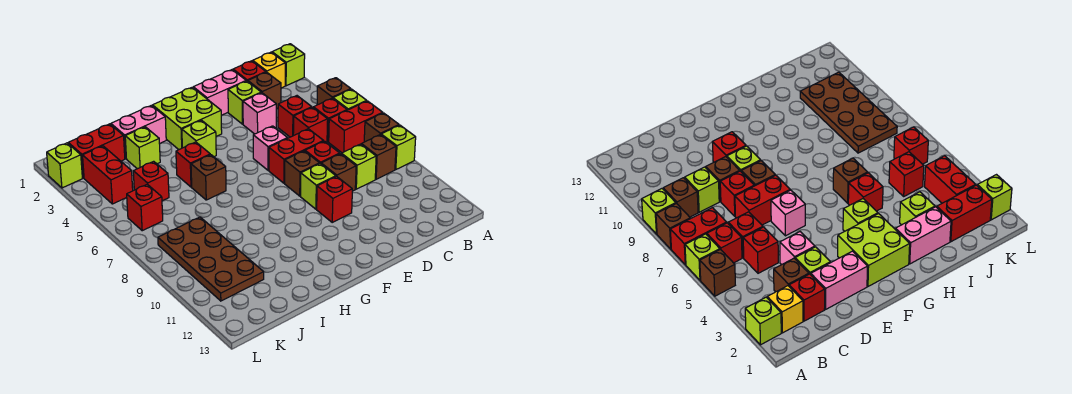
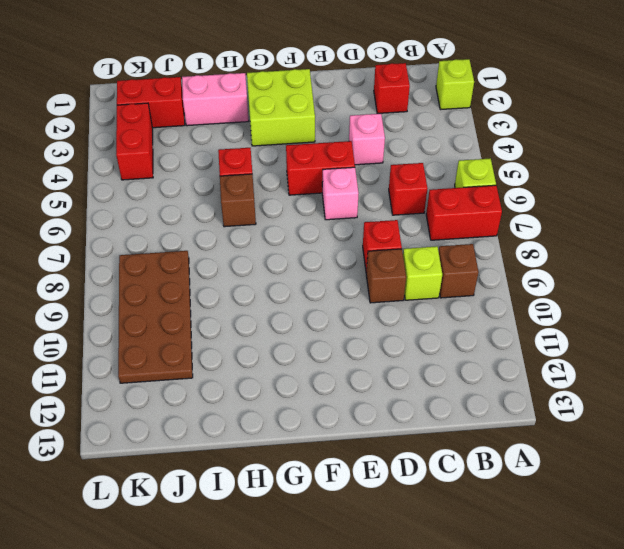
red 1x2 brick [286,141,355,195] -> red 1x2 brick moved to [269,129,323,183]
none -> brown 1x1 brick [317,78,351,105]
none -> brown 1x1 brick [364,113,399,142]
none -> lime 1x1 brick [381,125,416,170]
none -> yellow 1x1 brick [253,52,285,88]

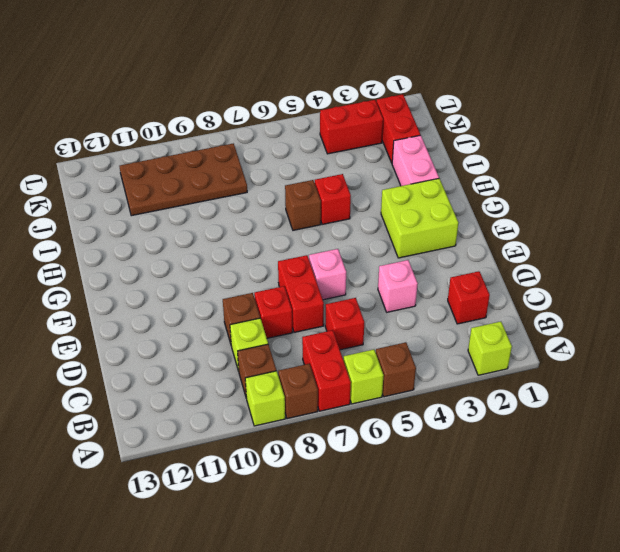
none -> yellow 1x1 brick [253,52,285,88]
none -> red 1x1 brick [313,98,347,142]
none -> brown 1x1 brick [248,72,281,109]
none -> red 1x1 brick [278,96,312,137]

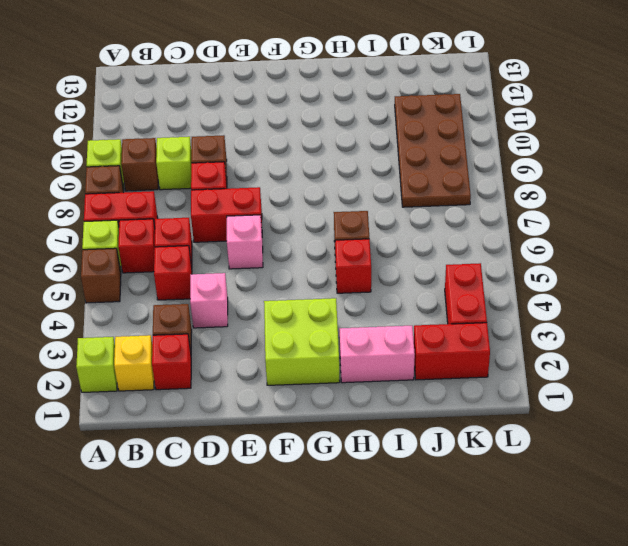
none -> pink 1x2 brick [193,70,246,115]
none -> lime 1x1 brick [228,81,261,124]
none -> brown 1x1 brick [285,151,320,196]
none -> lime 1x1 brick [301,164,336,209]

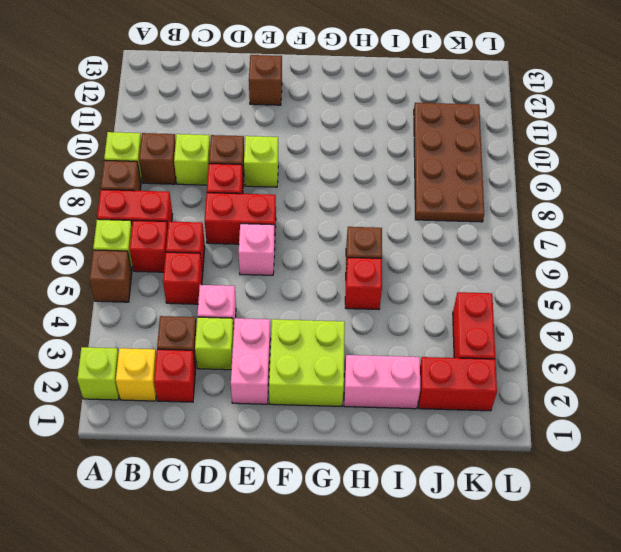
pink 1x2 brick [231,318,271,404] -> pink 1x2 brick turned to [193,70,246,115]
brown 1x1 brick [249,55,282,105] -> brown 1x1 brick moved to [285,151,320,196]
none -> red 1x1 brick [317,176,352,222]
none -> lime 1x1 brick [182,120,216,157]
none -> lime 1x1 brick [125,127,160,169]
none -> red 1x1 brick [133,161,169,201]

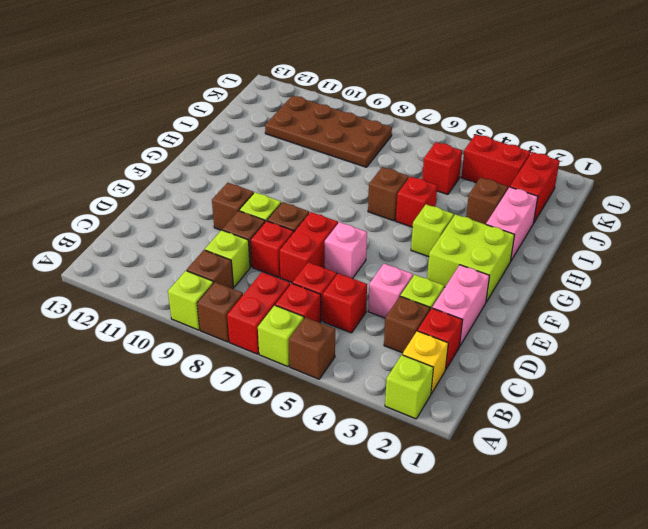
brown 1x1 brick [212,183,254,230] -> red 1x1 brick [317,176,352,222]
brown 1x1 brick [466,178,508,224] -> lime 1x1 brick [125,127,160,169]
none -> red 1x1 brick [127,184,163,231]
none -> lime 1x1 brick [47,143,82,188]

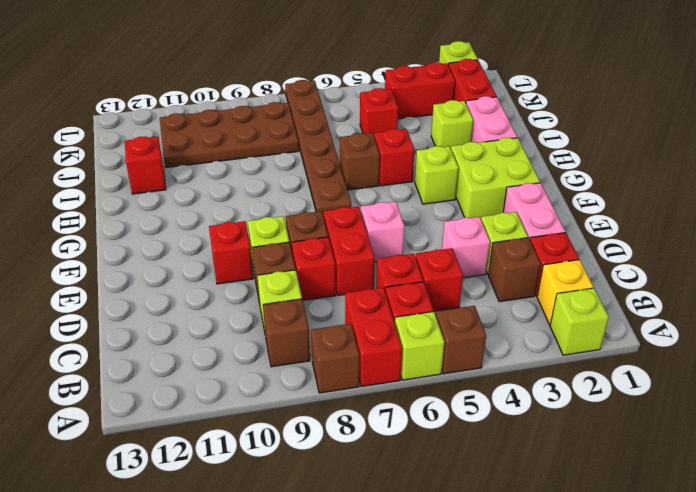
brown 1x6 plate [285,80,351,217] -> none
red 1x1 brick [125,137,166,194] -> red 1x1 brick moved to [127,184,163,231]
none -> lime 1x1 brick [381,125,416,170]

